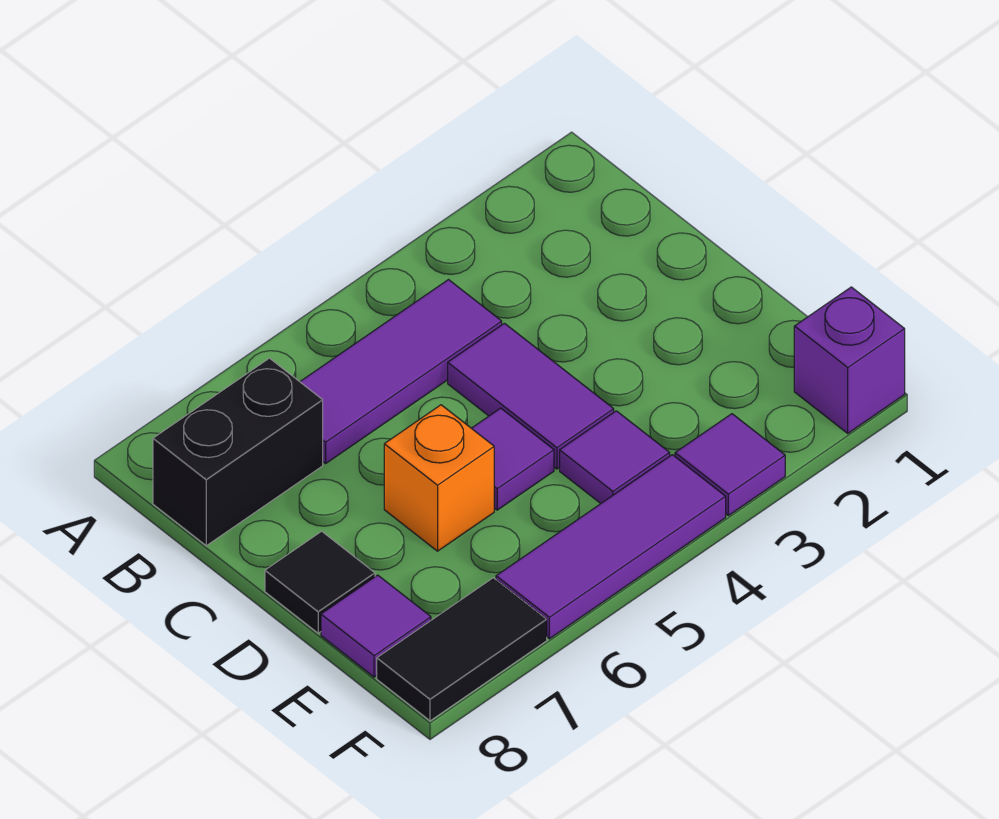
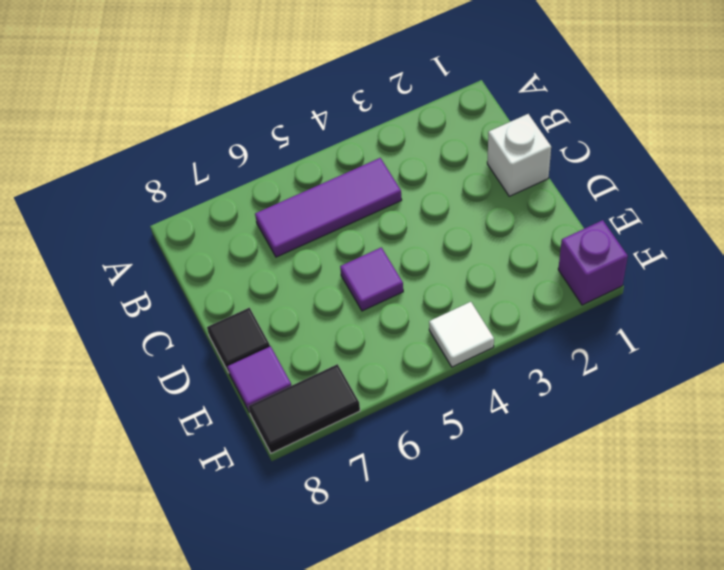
white 1x1 brick [487,114,551,196] -> none
white 1x1 tile [429,302,494,367] -> purple 1x3 tile [496,455,726,639]
none -> black 1x2 brick [153,358,323,546]
none -> purple 1x2 tile [448,323,614,469]
none -> orange 1x1 brick [384,405,494,551]

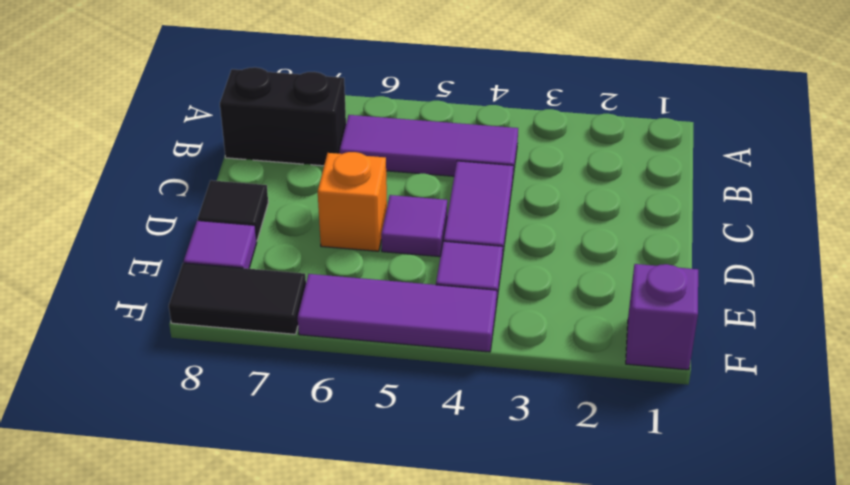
none -> purple 1x1 tile [675,414,785,516]

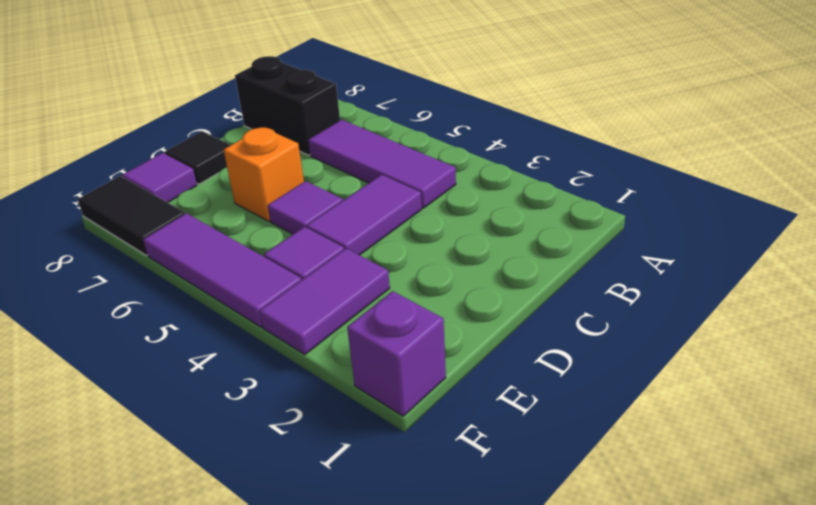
purple 1x2 tile [260,249,390,355] -> purple 1x1 tile [675,414,785,516]

